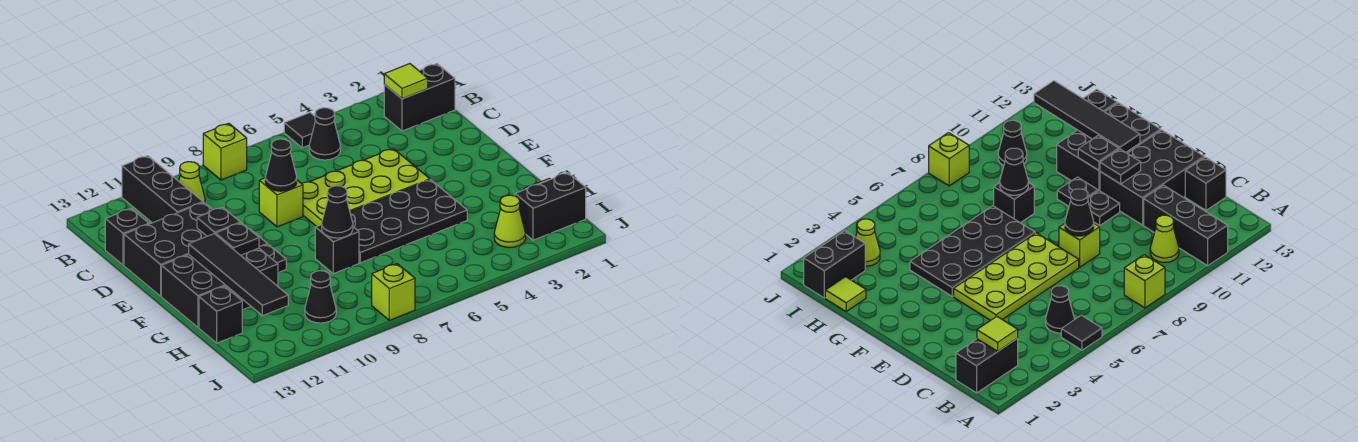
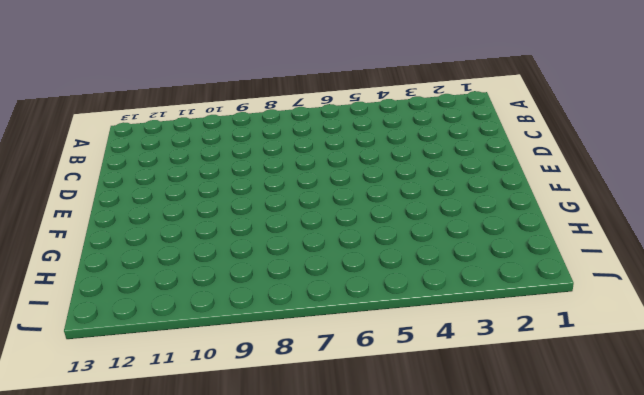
none -> black 1x1 tile [284,113,316,148]
none -> lime 1x1 brick [203,123,247,180]
none -> black 1x3 brick [122,156,203,223]

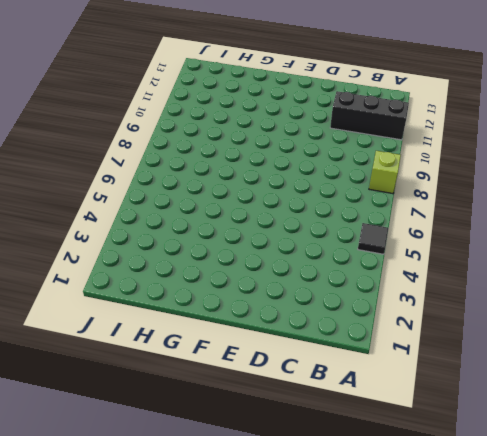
none -> black 1x2 brick [384,64,455,131]
none -> black 1x1 cone [309,108,341,160]
none -> lime 1x1 cone [179,162,205,203]

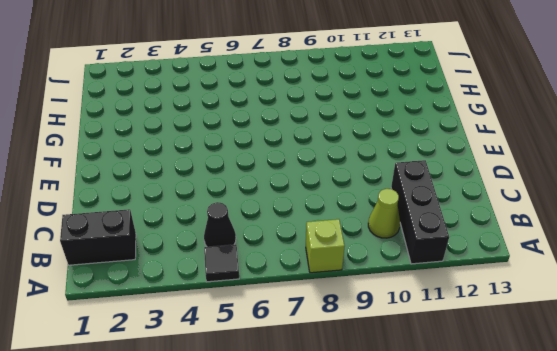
none -> black 1x1 brick [105,209,149,265]
none -> lime 2x4 plate [302,149,430,227]
none -> lime 1x1 brick [259,178,303,227]

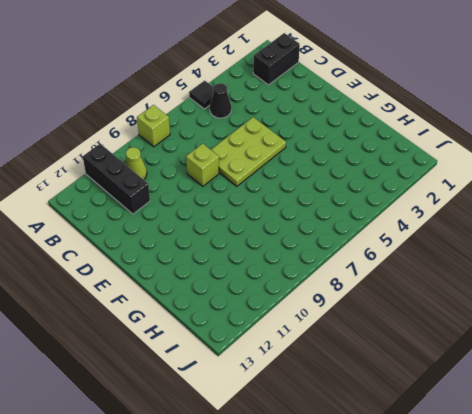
lime 2x3 plate [211,117,286,186] -> lime 2x4 plate [302,149,430,227]
none -> black 1x1 brick [105,209,149,265]
none -> black 2x3 brick [124,203,213,296]
none -> black 1x1 plate [1088,191,1120,225]

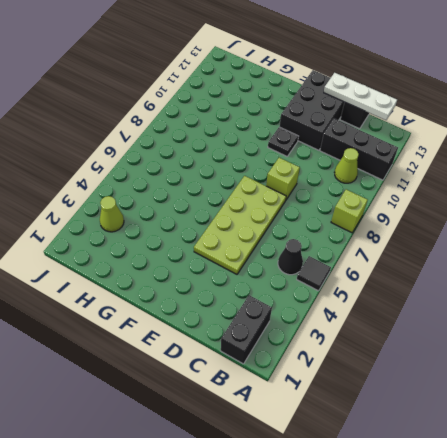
white 1x3 plate [324,73,397,120] -> none
none -> black 2x4 plate [350,180,467,263]
none -> black 1x1 plate [259,244,286,273]
none -> black 2x3 brick [161,248,278,327]

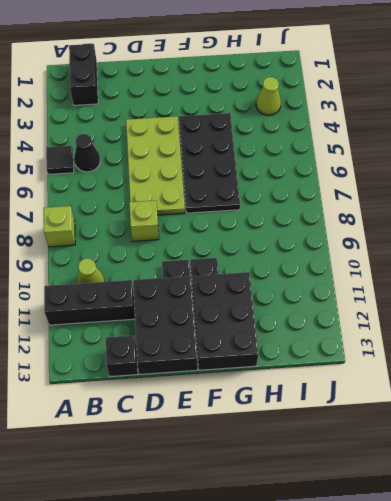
none -> black 1x1 brick [315,225,359,274]
none -> lime 1x1 tile [825,277,866,311]
none -> black 1x1 brick [199,286,242,343]

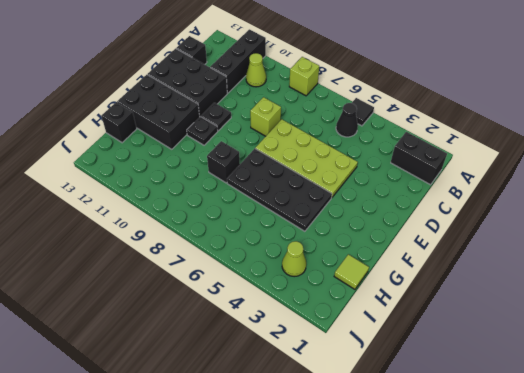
none -> black 1x2 brick [515,173,586,240]
none -> black 1x1 cone [305,271,336,323]
none -> lime 1x1 brick [372,264,415,320]

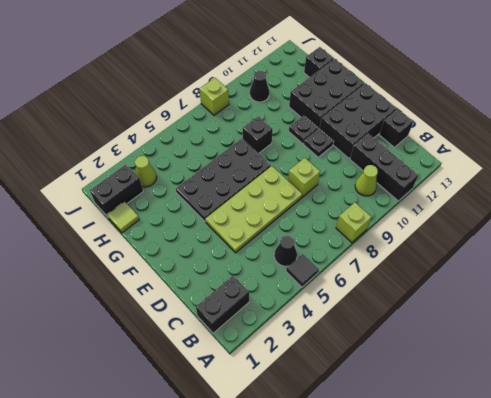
none -> lime 1x1 tile [384,64,428,99]
none -> black 1x1 cone [265,139,297,191]
none -> black 1x1 plate [197,207,240,236]

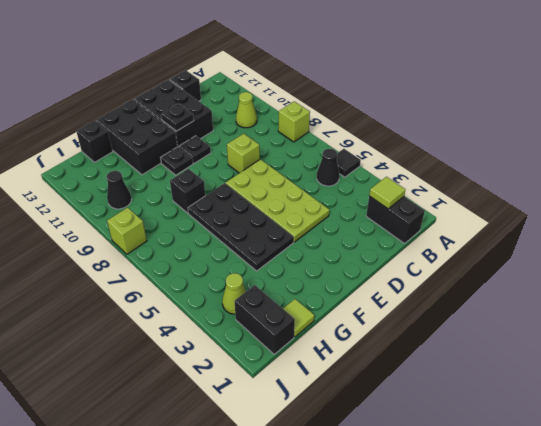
none -> black 1x3 brick [122,156,203,223]
none -> black 1x1 cone [265,139,297,191]
none -> black 1x1 plate [216,223,259,255]

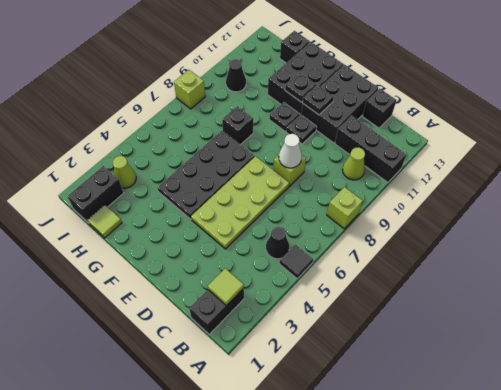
white 1x1 cone [279,134,302,168] -> black 1x1 cone [265,139,297,191]
none -> black 1x4 tile [189,234,288,316]
none -> black 1x1 cone [322,186,353,238]

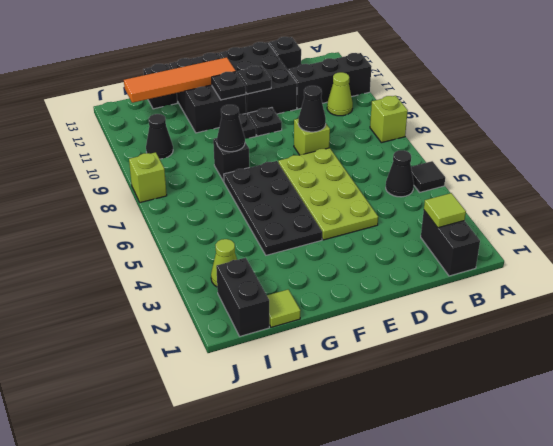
orange 1x4 tile [124,57,236,103] -> black 1x4 tile [189,234,288,316]

